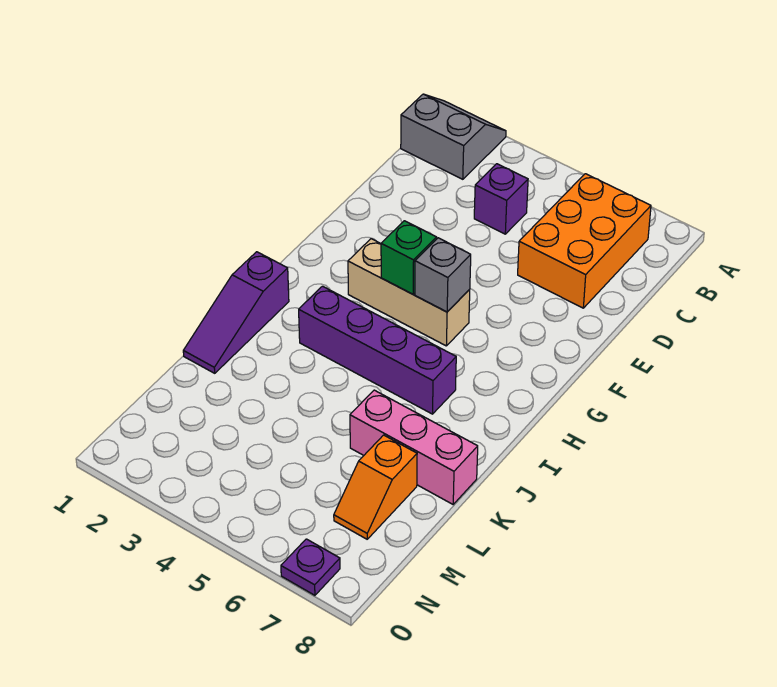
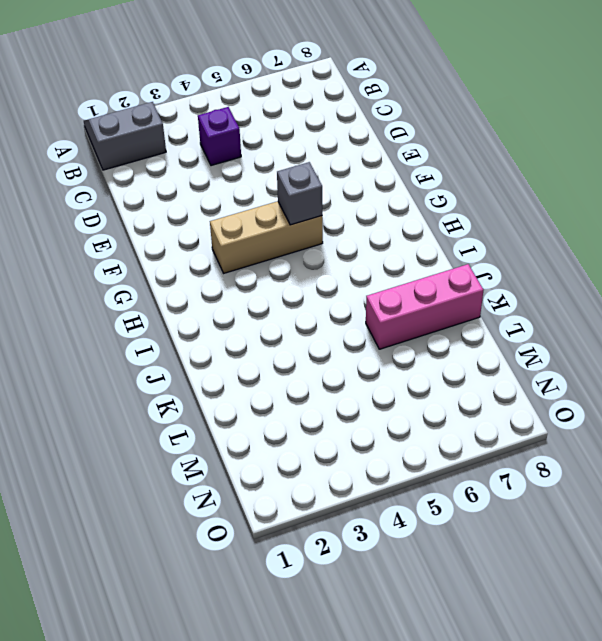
none -> orange 2x3 brick [518,174,651,308]
none -> purple 1x3 slope [183,252,289,373]

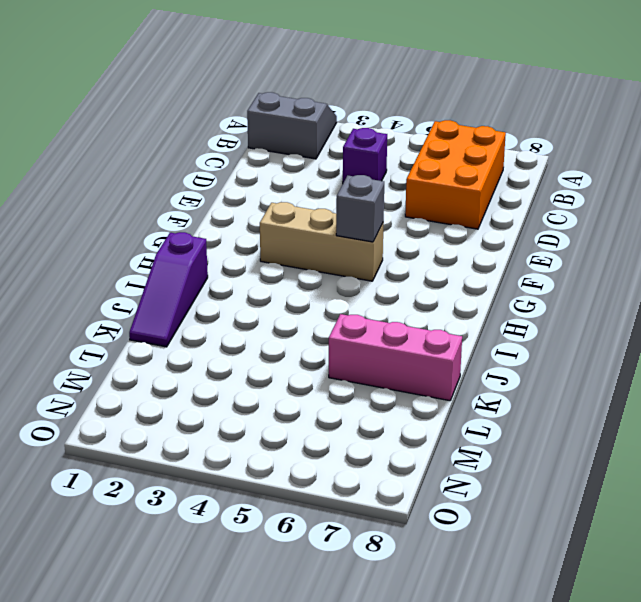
none -> purple 1x4 brick [299,286,456,414]
none -> orange 1x2 slope [334,435,417,539]

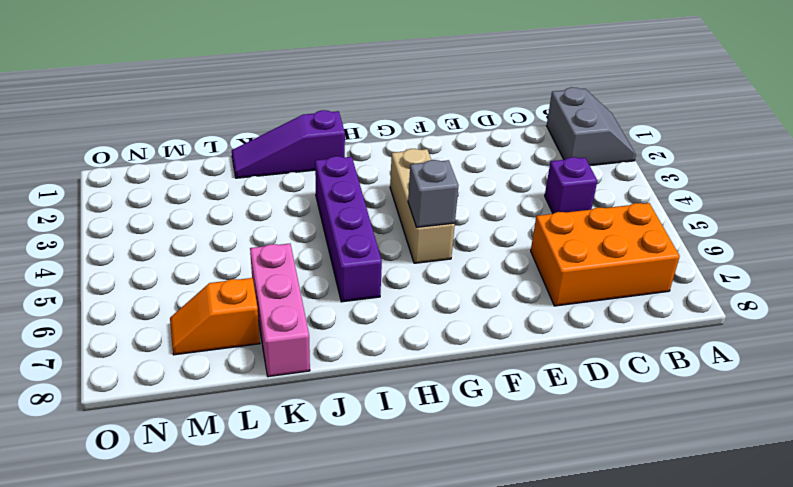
none -> purple 1x1 plate [281,539,340,595]
none -> green 1x1 brick [381,221,437,294]

